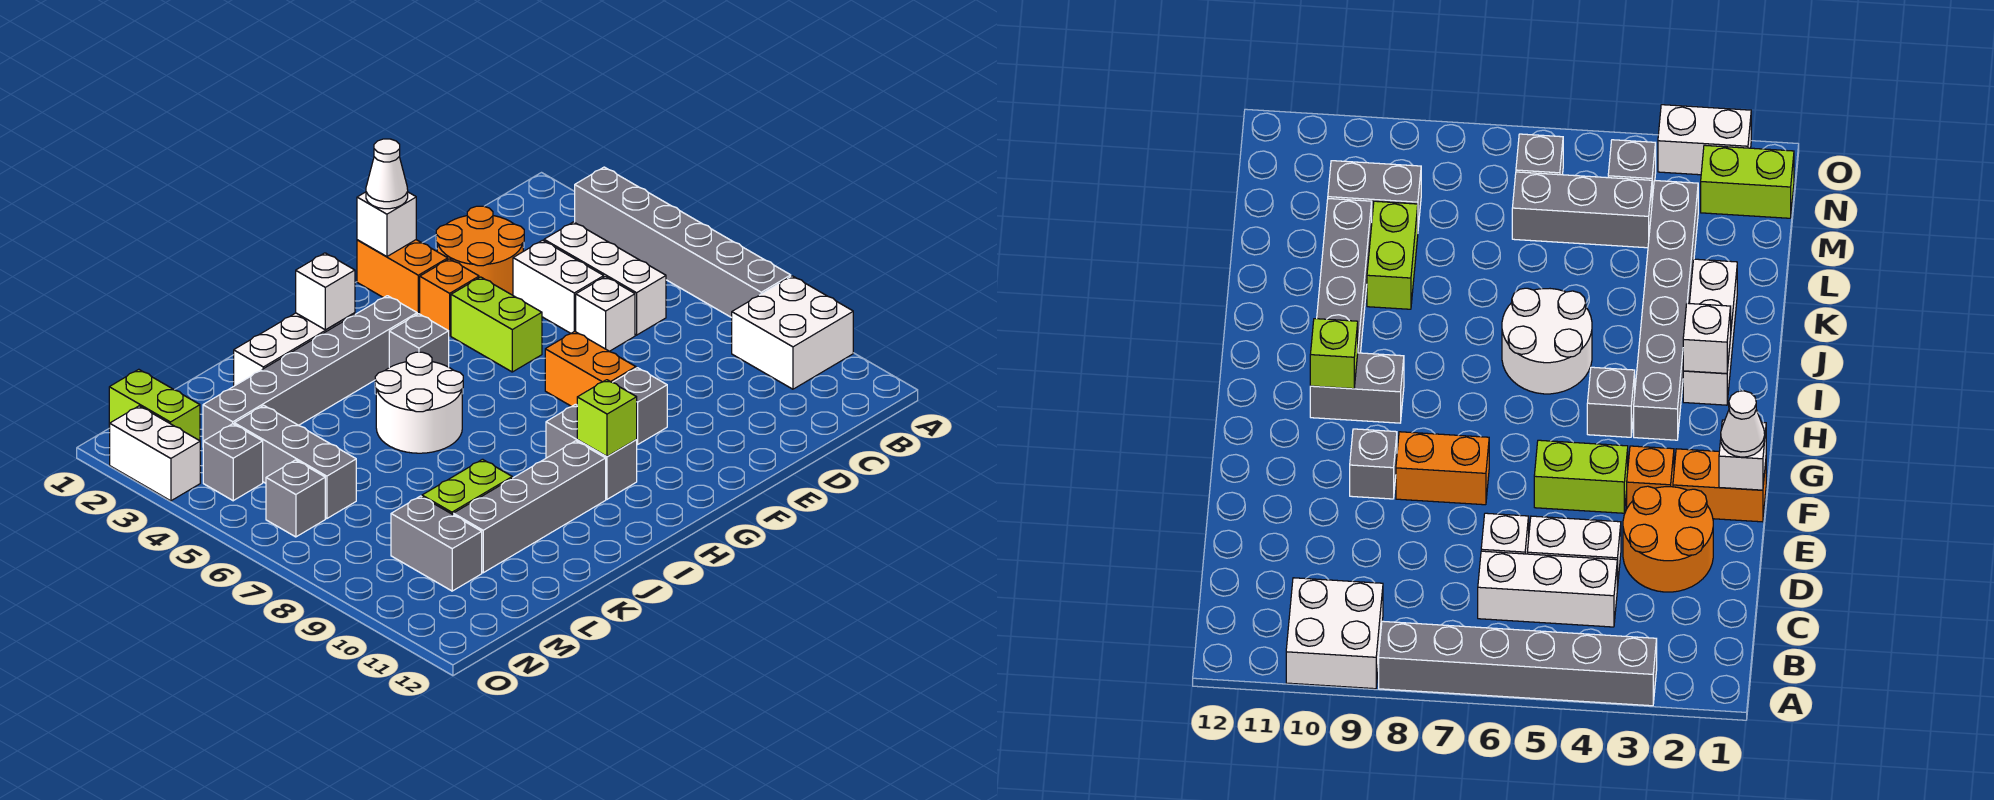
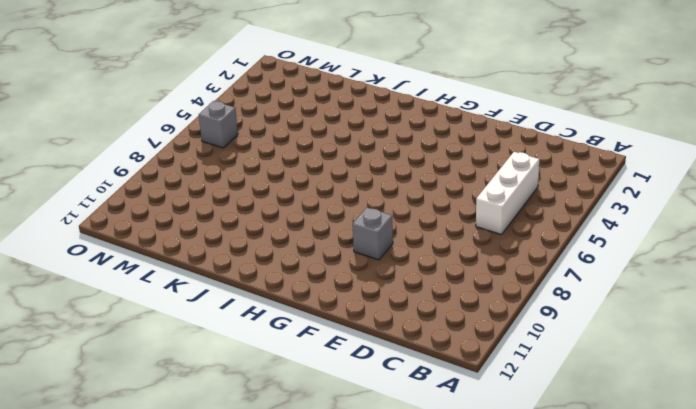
none -> grey 1x6 brick [575,167,791,318]
none -> white 2x2 brick [732,276,853,389]
none -> orange 2x2 round brick [436,206,524,295]

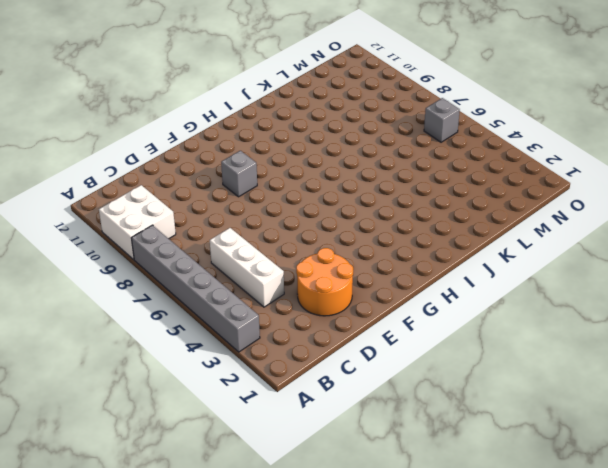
none -> white 1x2 brick [513,240,604,333]
none -> white 1x1 brick [576,277,635,351]
none -> orange 1x2 brick [357,240,448,314]

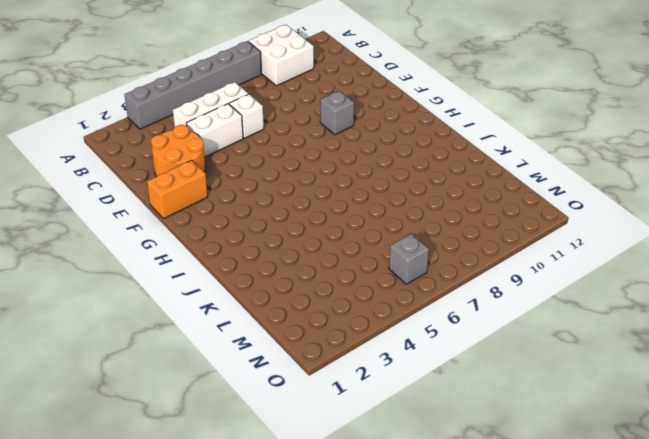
none -> orange 1x1 brick [420,259,479,336]
none -> lime 1x2 brick [451,277,542,372]
none -> orange 1x2 brick [545,331,636,407]

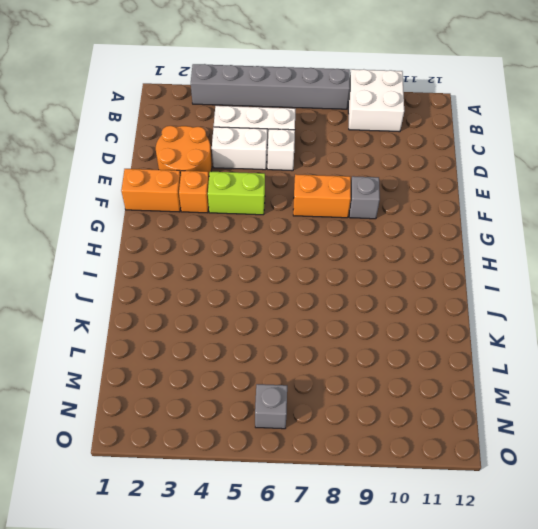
none -> grey 1x6 brick [203,296,417,441]
none -> grey 1x1 brick [389,314,449,367]
none -> grey 1x2 brick [546,404,637,499]

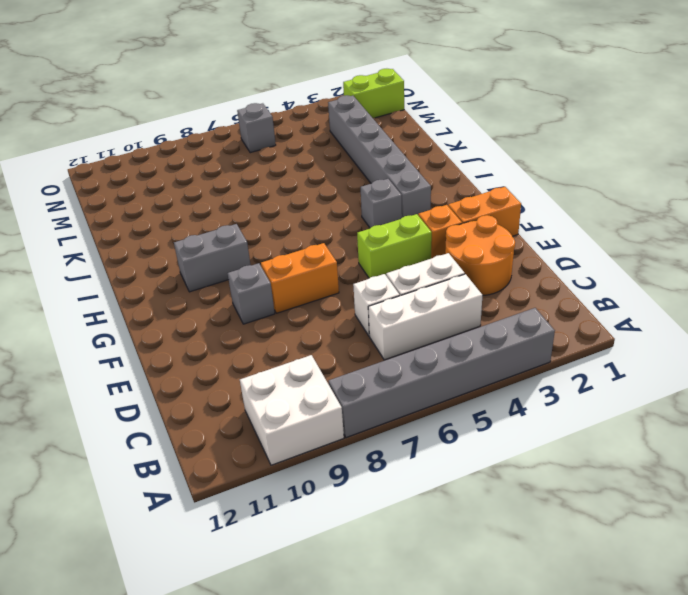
none -> white 1x3 brick [234,313,355,386]
none -> white 2x2 round brick [375,352,463,453]
none -> grey 1x4 brick [453,441,606,573]

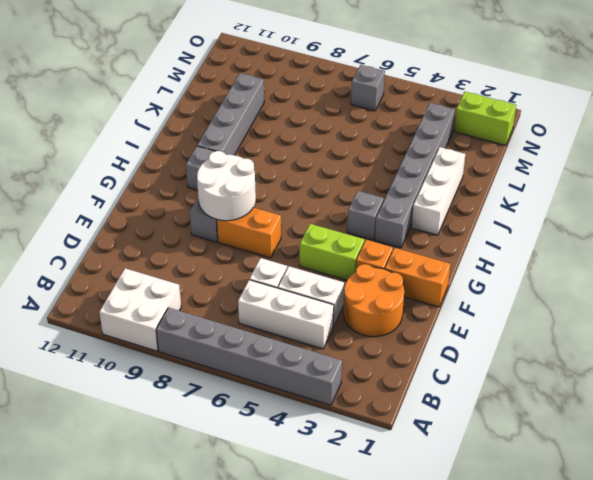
white 2x2 round brick [197,151,256,221] -> white 2x2 round brick moved to [375,352,463,453]
none -> lime 1x2 brick [422,459,512,514]
none -> grey 1x3 brick [234,405,356,519]
none -> grey 1x2 brick [391,496,482,591]

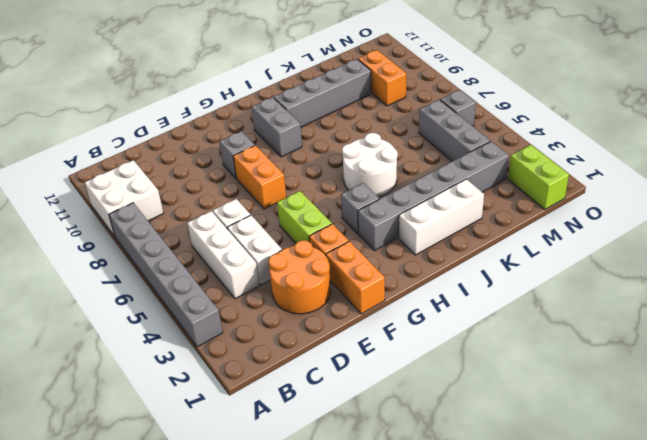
orange 1x2 brick [358,50,406,106] -> grey 1x2 brick [391,496,482,591]
none -> lime 1x2 brick [422,459,512,514]
none -> grey 1x1 brick [203,424,263,501]
none -> white 1x2 brick [110,406,200,501]

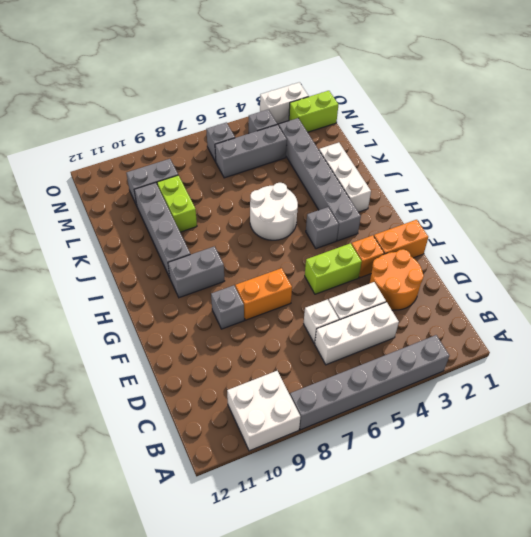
none -> white 1x1 brick [357,192,416,257]
none -> lime 1x1 brick [577,380,637,456]
none -> white 1x1 brick [296,253,355,330]

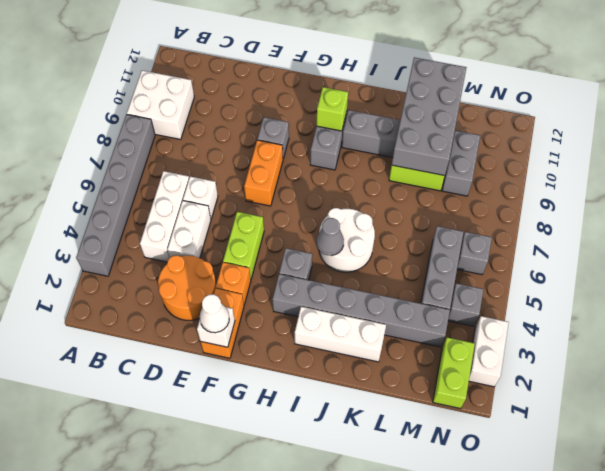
grey 1x1 cone [317,218,344,256] -> none
grey 2x4 brick [392,57,467,176] -> none
none -> white 1x1 brick [296,253,355,330]

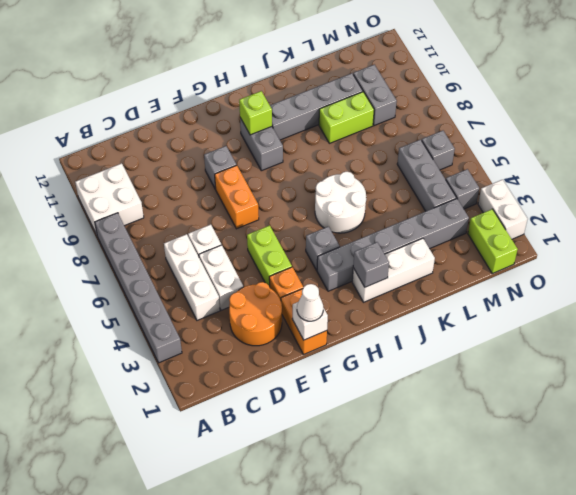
grey 1x1 brick [353,242,389,287] -> white 1x1 brick [296,253,355,330]

